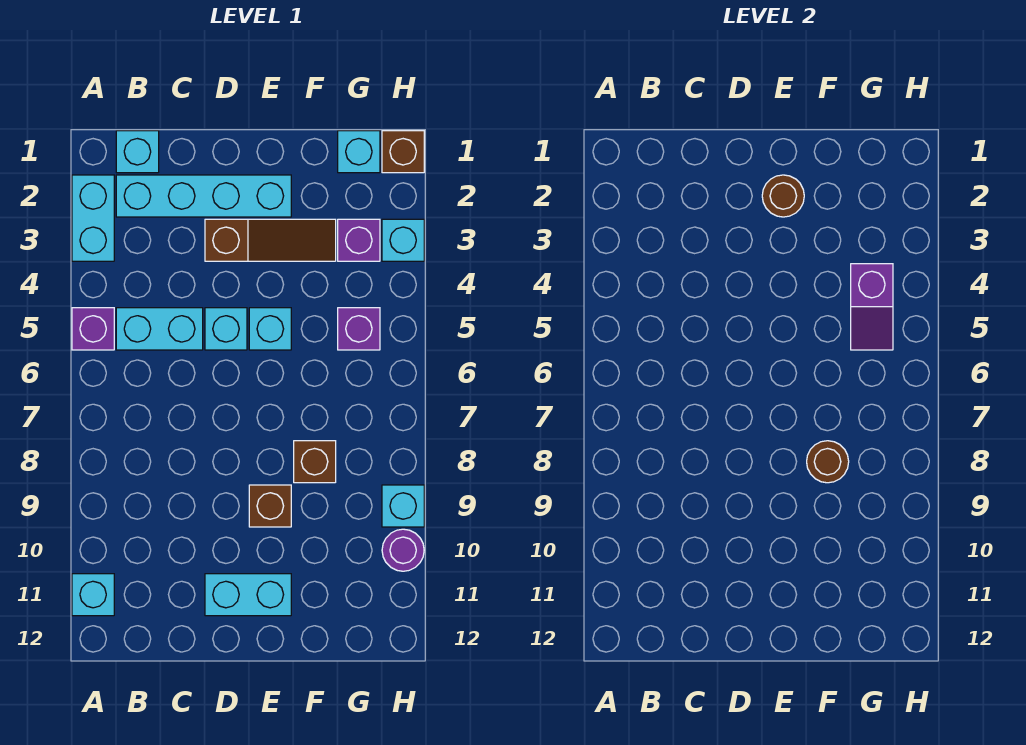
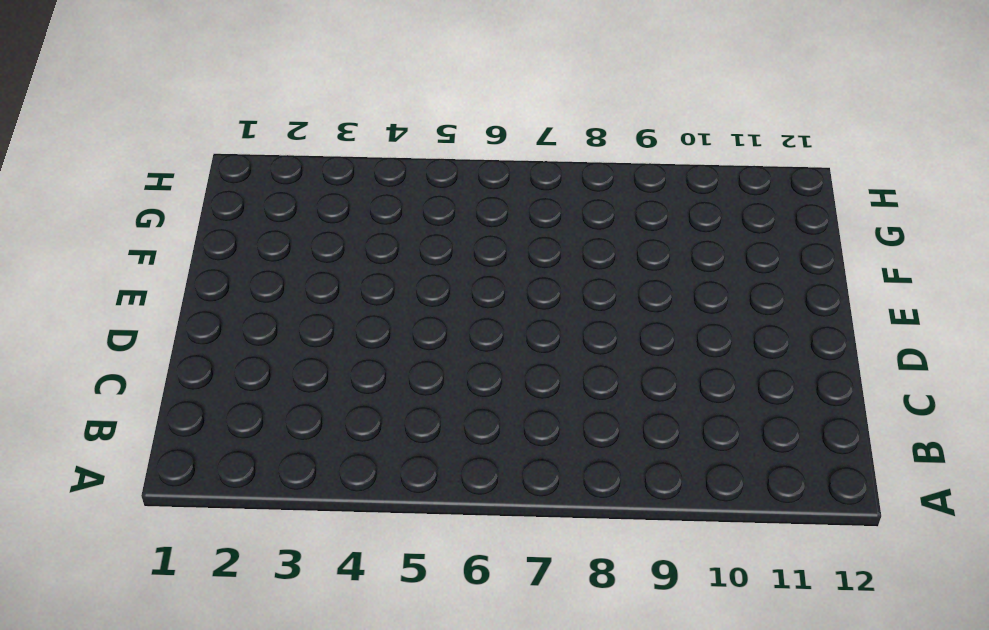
none -> cyan 1x2 brick [72,175,114,261]
none -> purple 1x1 brick [72,308,114,350]
none -> cyan 1x1 brick [72,574,114,616]

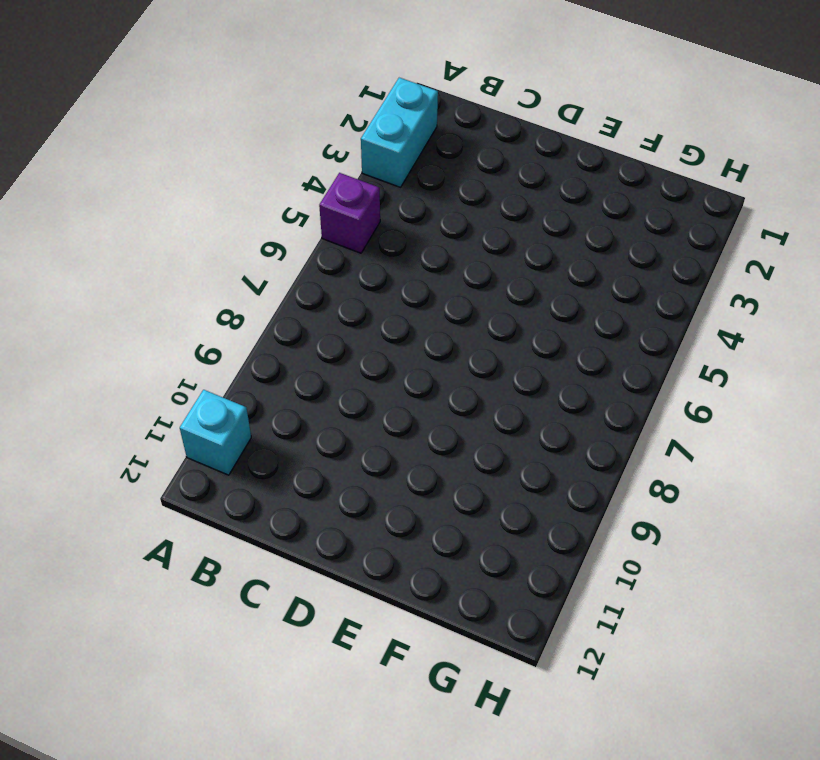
none -> cyan 1x1 brick [116,131,159,173]
none -> cyan 1x4 brick [116,175,291,217]
none -> cyan 1x2 brick [116,308,203,350]

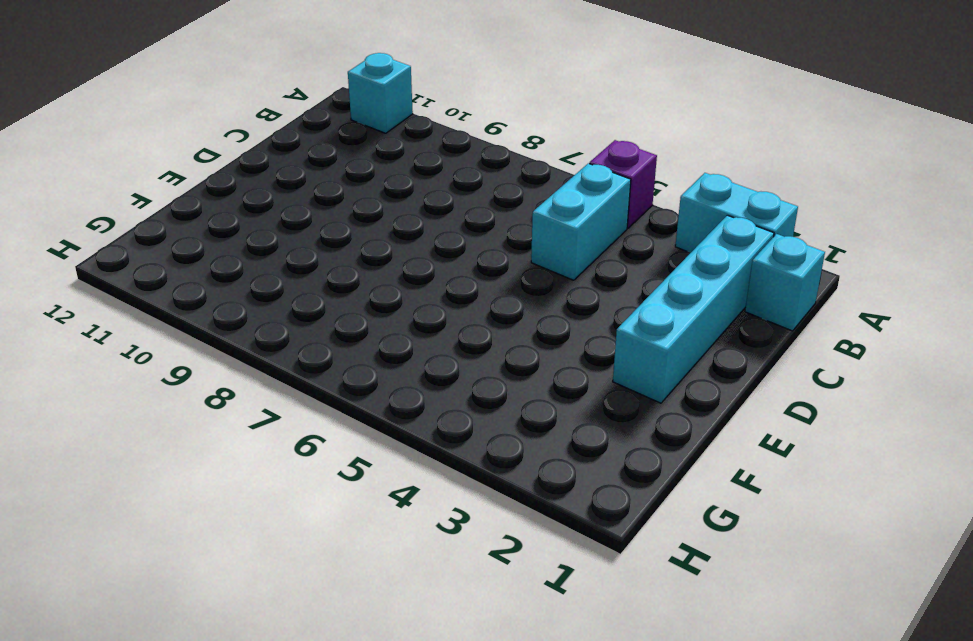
none -> brown 1x3 slope [205,219,336,261]
none -> cyan 1x1 brick [205,308,247,350]
none -> cyan 1x2 brick [205,574,291,616]

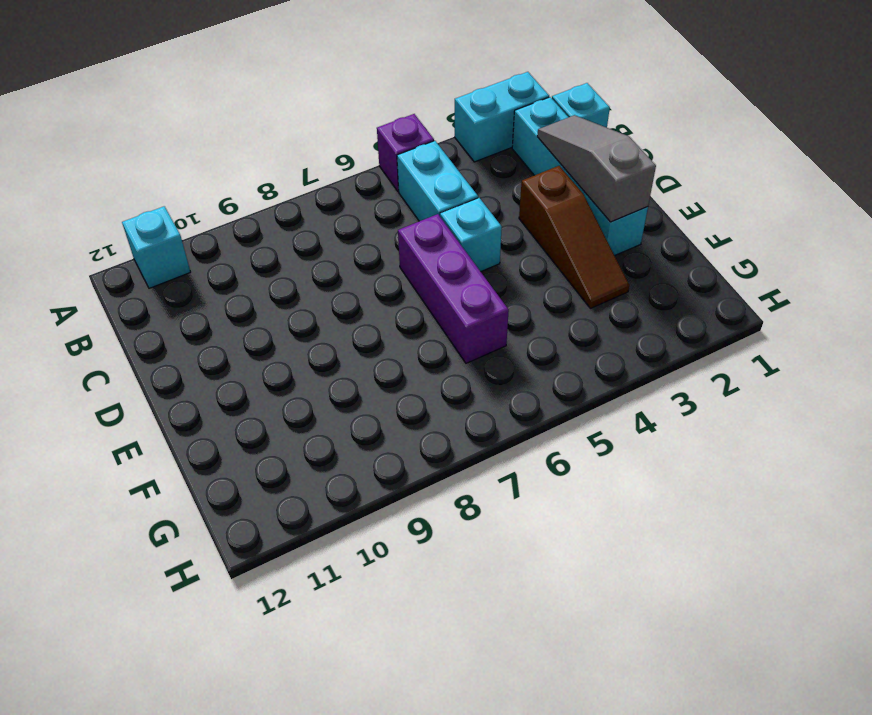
grey 1x3 slope [537,115,656,222] -> brown 1x1 round brick [762,175,804,217]
purple 1x3 brick [398,214,509,363] -> none
none -> cyan 1x2 brick [205,574,291,616]
none -> cyan 1x1 brick [249,308,291,350]
none -> brown 1x1 brick [249,485,291,527]

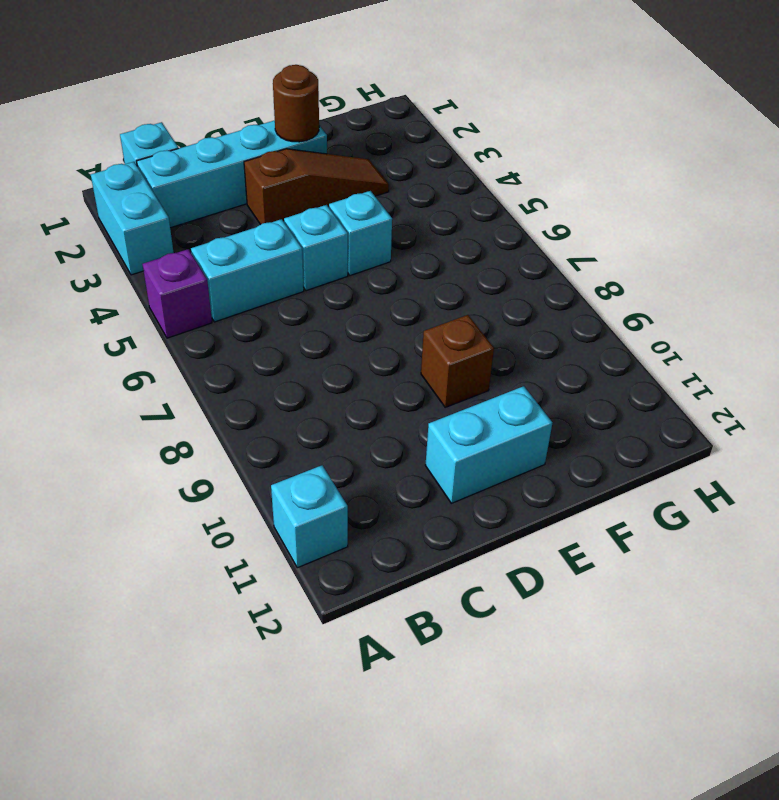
none -> brown 1x1 brick [294,441,336,483]
none -> cyan 1x1 brick [338,131,380,173]
none -> purple 1x1 brick [338,219,380,261]

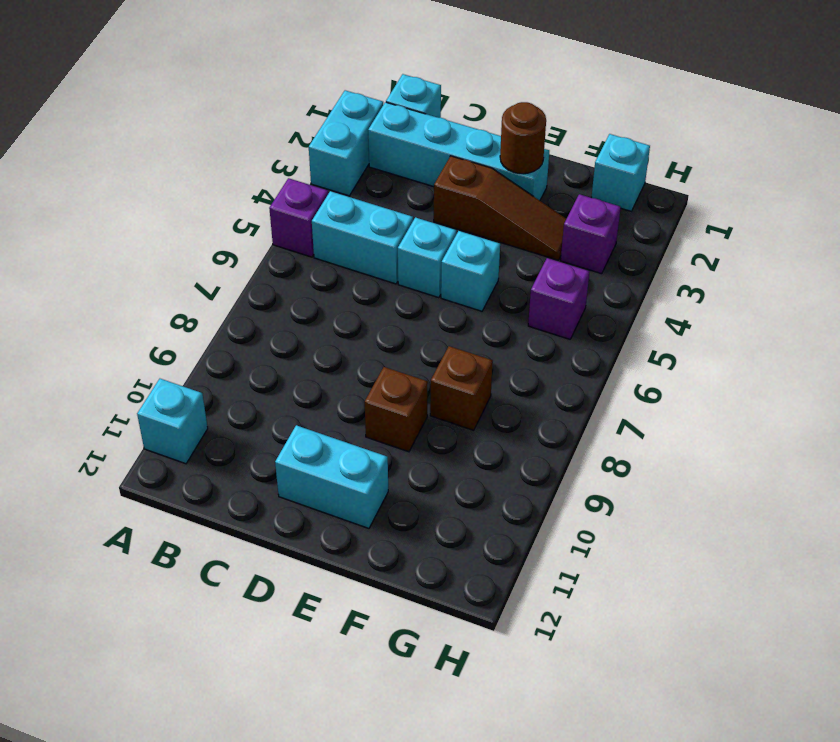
none -> brown 1x1 brick [382,131,424,173]
none -> cyan 1x1 brick [382,219,424,261]
none -> cyan 1x1 brick [382,485,424,527]

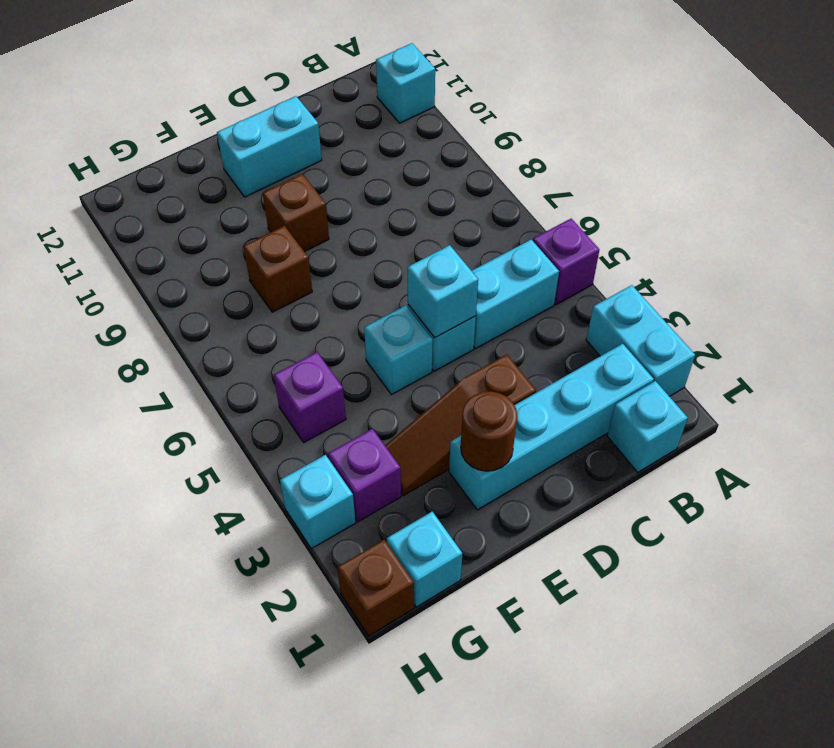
cyan 1x1 brick [407,245,478,338] -> cyan 1x1 brick moved to [382,485,424,527]
none -> purple 1x1 round brick [382,529,424,571]
none -> brown 1x1 round brick [807,441,849,483]
none -> purple 1x2 slope [851,264,893,350]

